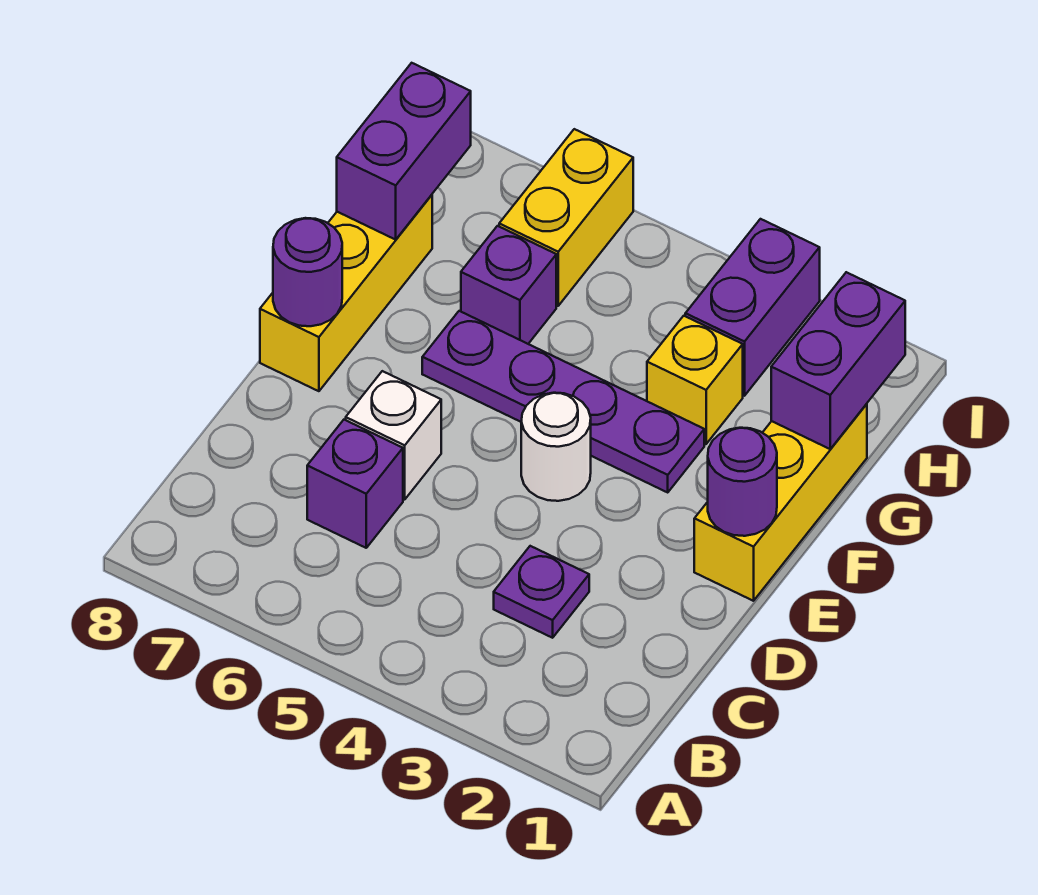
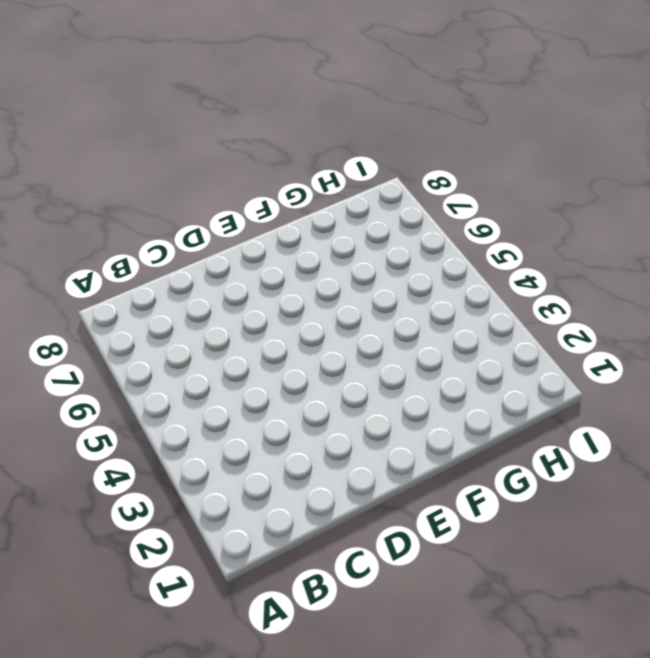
none -> purple 1x1 plate [494,546,589,638]
none -> purple 1x1 brick [307,420,403,548]
none -> white 1x1 brick [346,371,441,500]

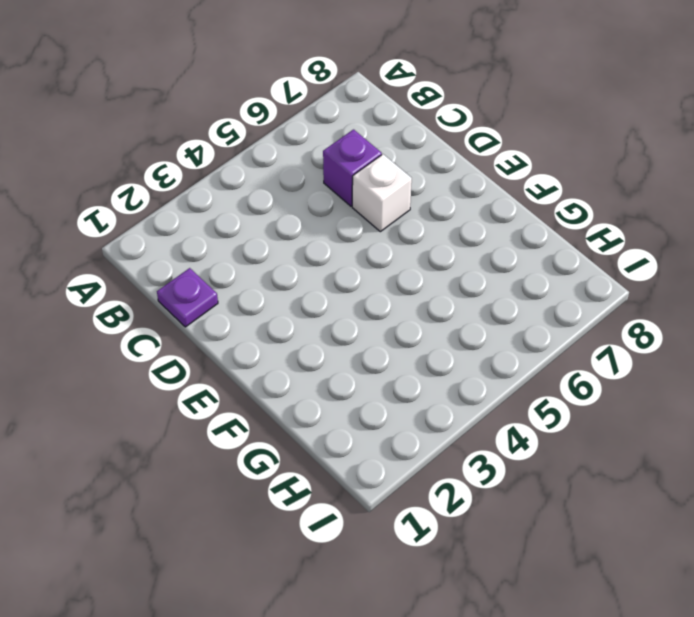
purple 1x1 plate [157,268,218,327] -> purple 1x1 plate moved to [494,546,589,638]
none -> yellow 1x3 brick [694,404,867,601]
none -> white 1x1 round brick [521,393,591,501]
none -> yellow 1x3 brick [260,195,432,391]

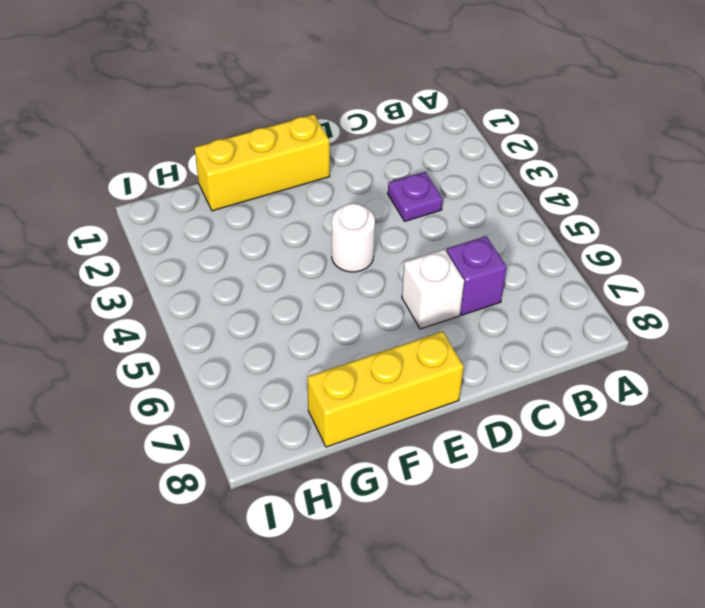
none -> purple 1x4 plate [422,311,704,492]
none -> yellow 1x1 brick [647,316,743,444]
none -> purple 1x1 brick [461,226,556,344]

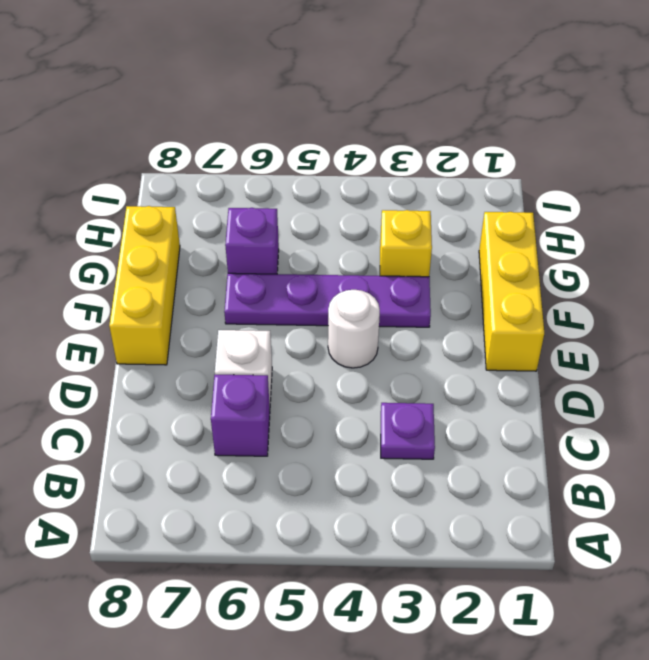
none -> purple 1x2 brick [685,219,820,396]
none -> yellow 1x2 brick [499,129,633,306]
none -> purple 1x1 round brick [708,428,777,536]

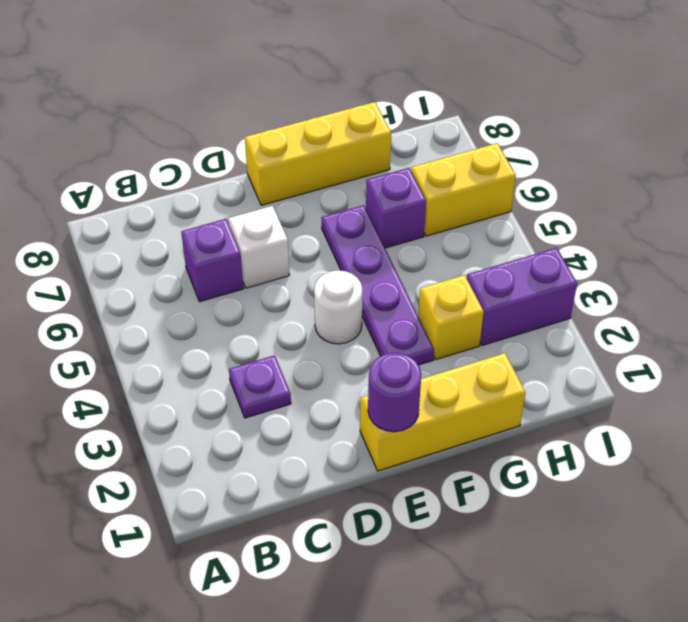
none -> purple 1x1 round brick [273,218,342,326]
none -> purple 1x2 brick [771,272,905,449]
none -> purple 1x2 brick [337,63,471,240]

